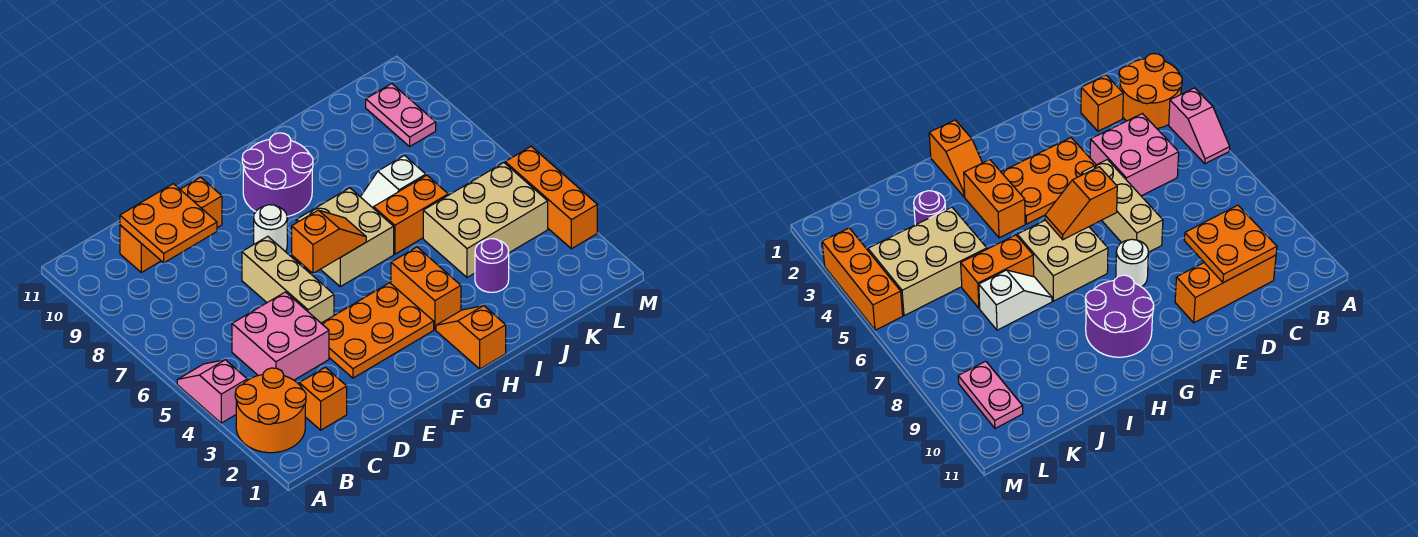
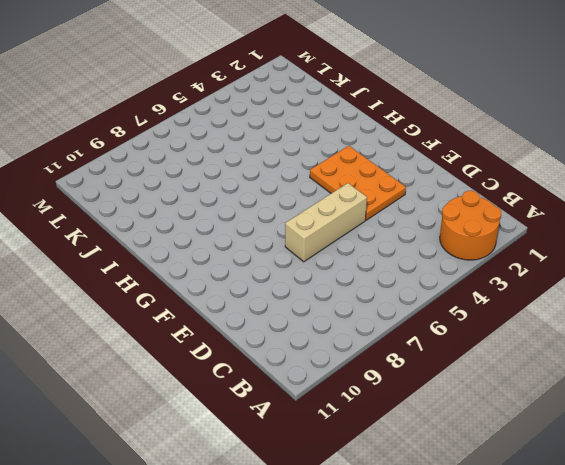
none -> pink 1x2 slope [177,360,247,423]
none -> orange 1x1 brick [299,367,347,430]
none -> pink 2x2 brick [232,292,329,380]

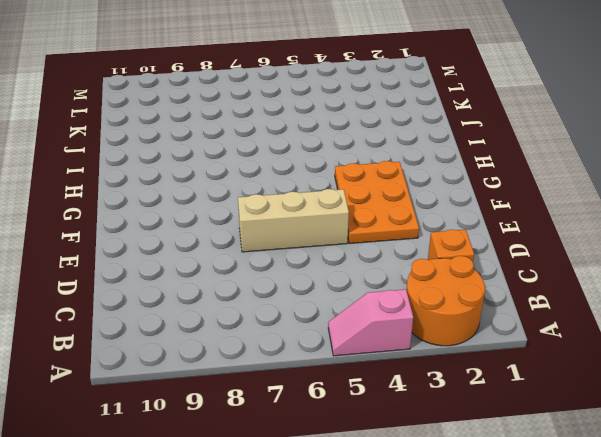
none -> pink 2x2 brick [232,292,329,380]
none -> orange 1x3 brick [120,177,222,272]
none -> white 1x1 round brick [254,205,287,252]

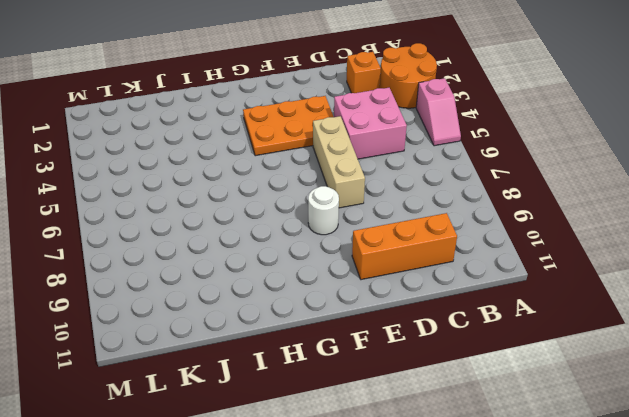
none -> tan 2x2 brick [296,188,394,287]
none -> purple 2x2 round brick [242,133,313,216]
none -> orange 1x2 slope [436,306,506,369]

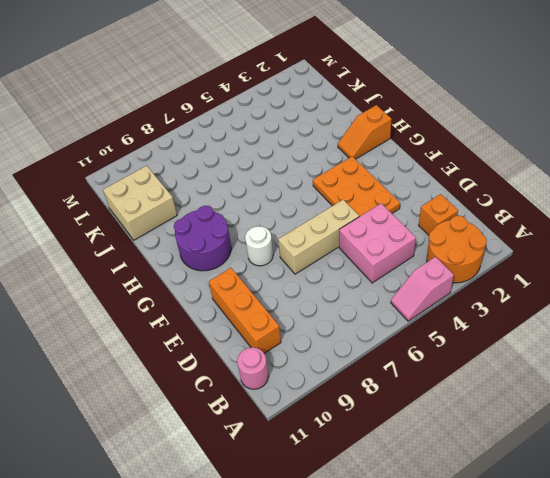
pink 1x1 round brick [237,347,269,389] -> none
tan 2x2 brick [103,166,177,240] -> tan 2x2 brick moved to [296,188,394,287]
none -> orange 1x2 brick [391,247,461,330]
none -> orange 1x2 brick [374,175,448,254]
none -> white 1x2 slope [361,156,426,209]

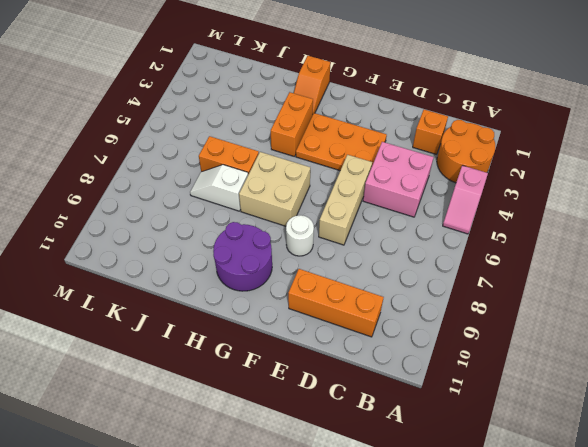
white 1x2 slope [190,165,248,211] -> white 1x2 slope turned to [361,156,426,209]
none -> purple 1x1 round brick [475,239,509,292]
none -> tan 2x3 brick [423,163,548,277]
none -> pink 1x2 plate [366,84,436,146]

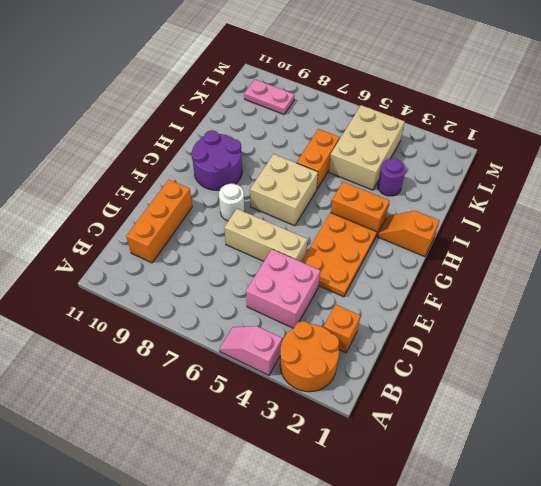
none -> white 1x2 slope [361,156,426,209]
none -> orange 1x3 brick [505,146,597,249]
none -> orange 2x2 plate [120,184,217,263]

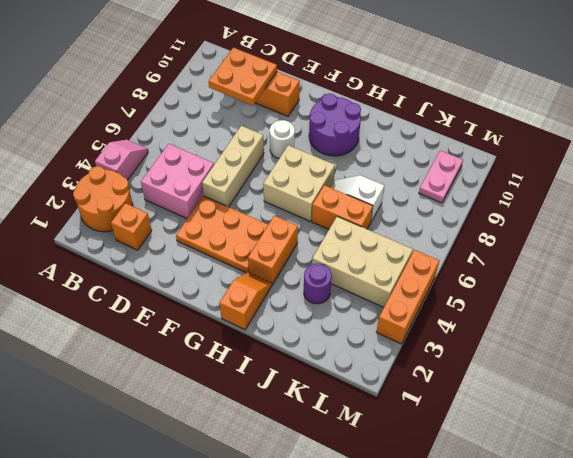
none -> orange 1x2 slope [292,210,366,273]

